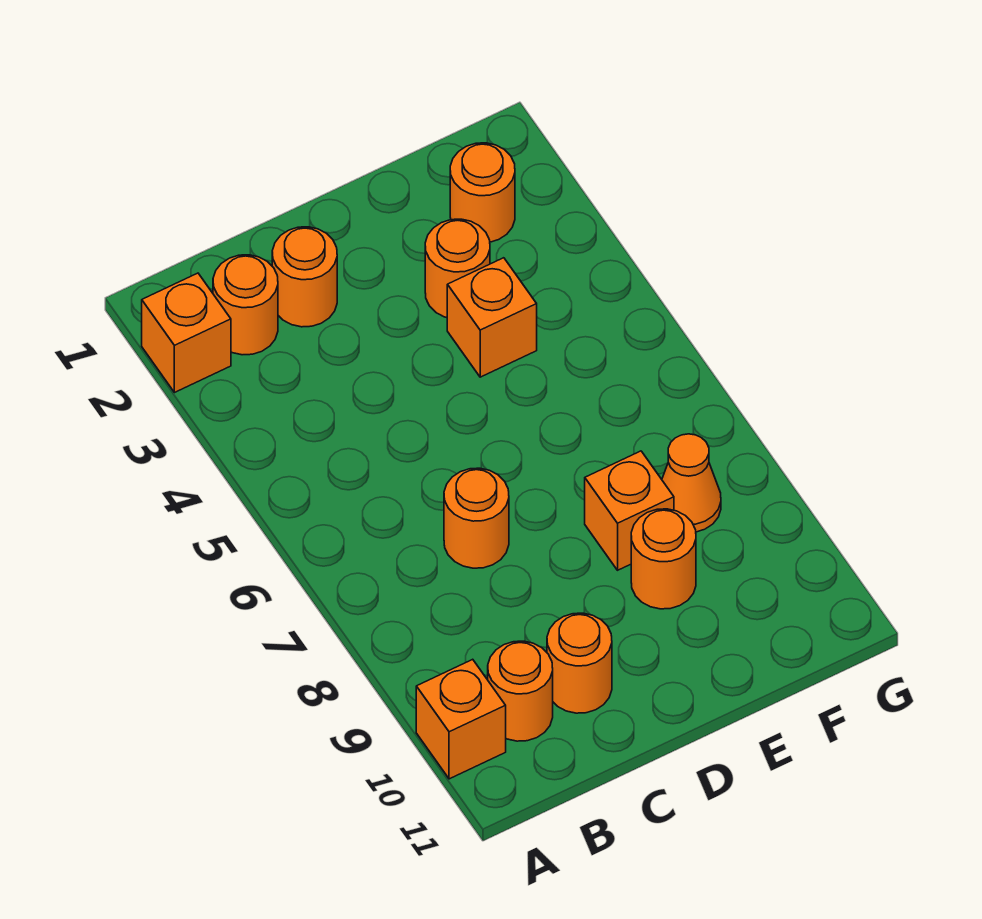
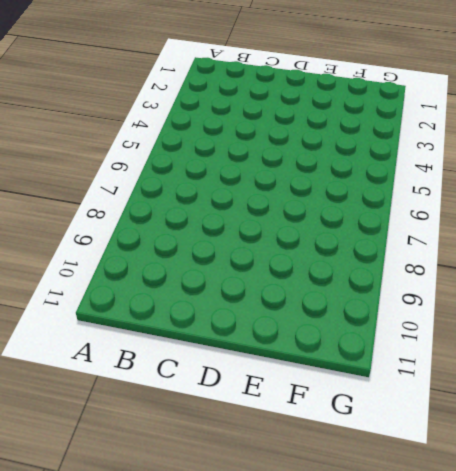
none -> orange 1x1 brick [142,273,231,393]
none -> orange 1x1 brick [416,659,506,779]
none -> orange 1x1 round brick [213,255,278,355]

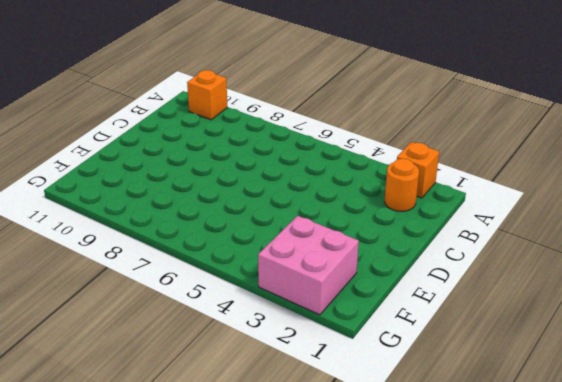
pink 2x2 brick [258,216,359,315] -> orange 1x1 round brick [450,143,515,242]
none -> orange 1x1 round brick [488,641,553,741]
none -> orange 1x1 round brick [272,227,337,327]
none -> orange 1x1 round brick [444,468,509,568]

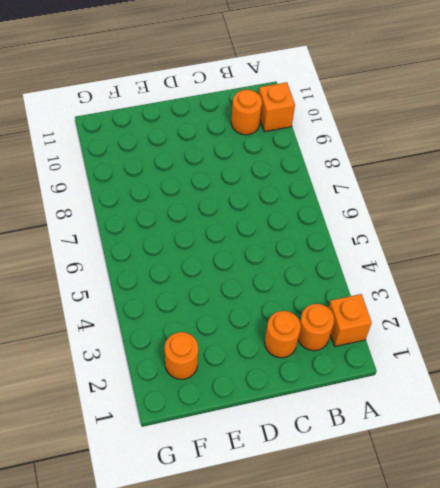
none -> orange 1x1 round brick [444,468,509,568]
none -> orange 1x1 round brick [547,613,612,713]
none -> orange 1x1 round brick [425,219,490,318]

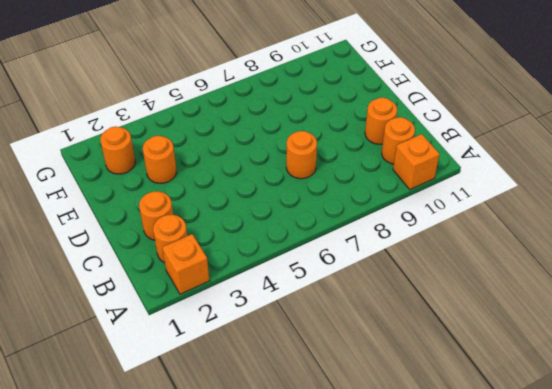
none -> orange 1x1 brick [447,258,537,377]
none -> orange 1x1 brick [585,451,674,570]
none -> orange 1x1 round brick [631,509,696,609]

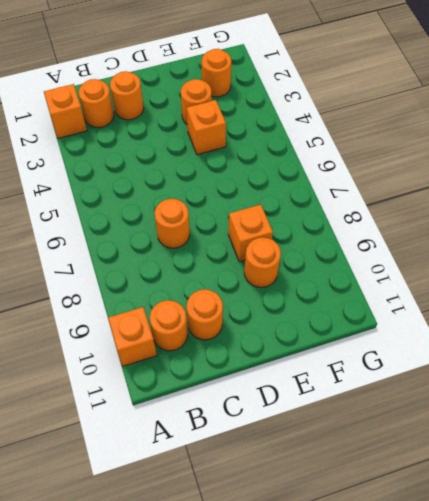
none -> orange 1x1 cone [662,434,721,532]

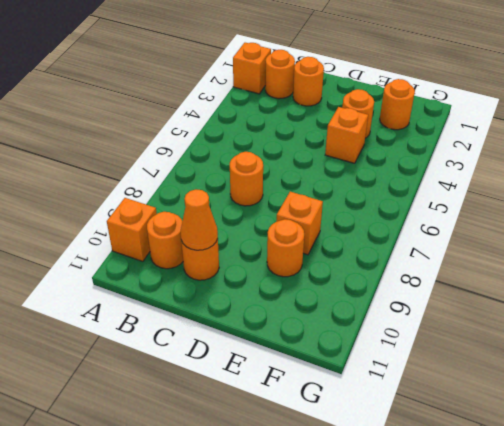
orange 1x1 cone [181,189,218,250] -> orange 1x1 cone moved to [662,434,721,532]

